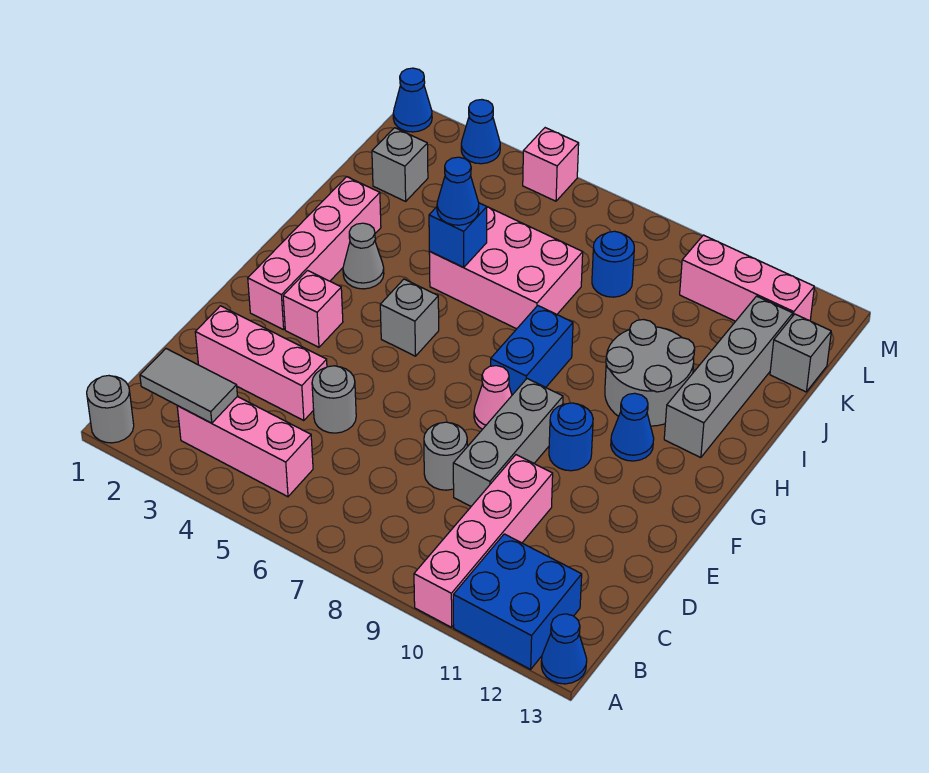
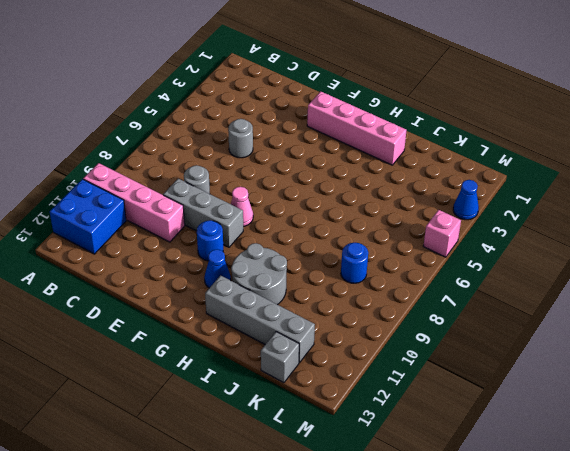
none -> grey 1x1 round brick [87,376,134,443]
none -> blue 1x1 cone [541,614,587,684]
none -> pink 1x3 brick [177,397,313,497]
none -> pink 1x3 brick [195,306,327,421]

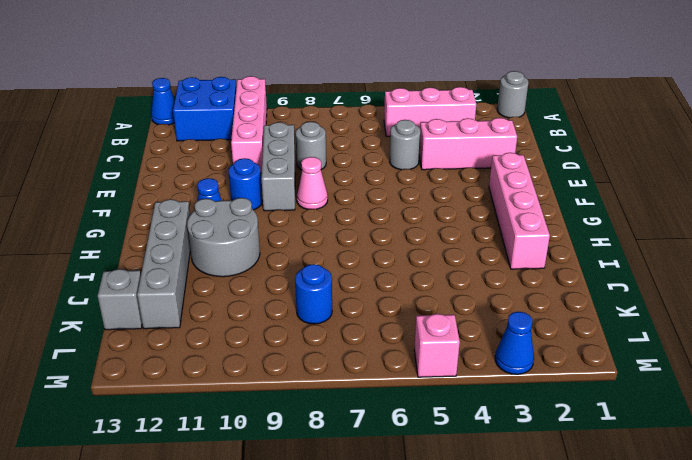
none -> pink 1x1 brick [283,271,343,347]
none -> grey 1x1 brick [380,279,439,356]
none -> blue 1x2 brick [491,306,573,395]
none -> grey 1x1 cone [343,223,384,289]

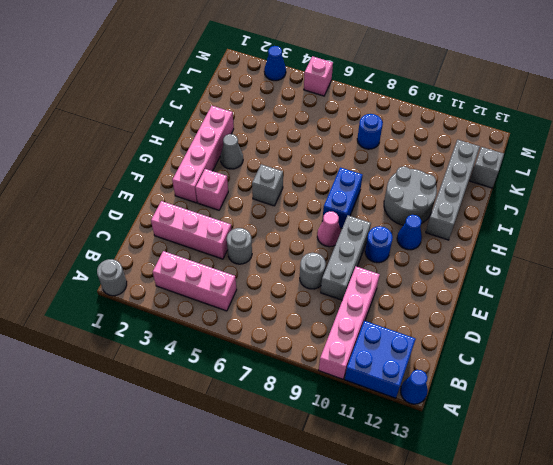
none -> pink 2x3 brick [429,207,583,329]
none -> grey 1x1 brick [372,128,428,201]
none -> pink 1x3 brick [680,235,814,321]
none -> blue 1x1 cone [393,68,432,132]

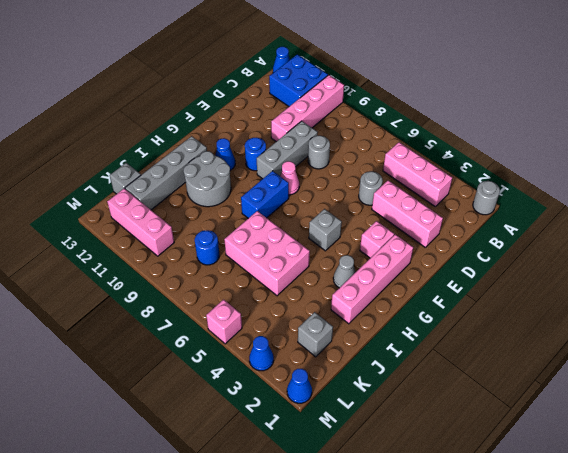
none -> grey 1x2 tile [140,349,237,423]
none -> blue 1x1 brick [429,203,487,267]
none -> blue 1x1 cone [437,157,479,225]

